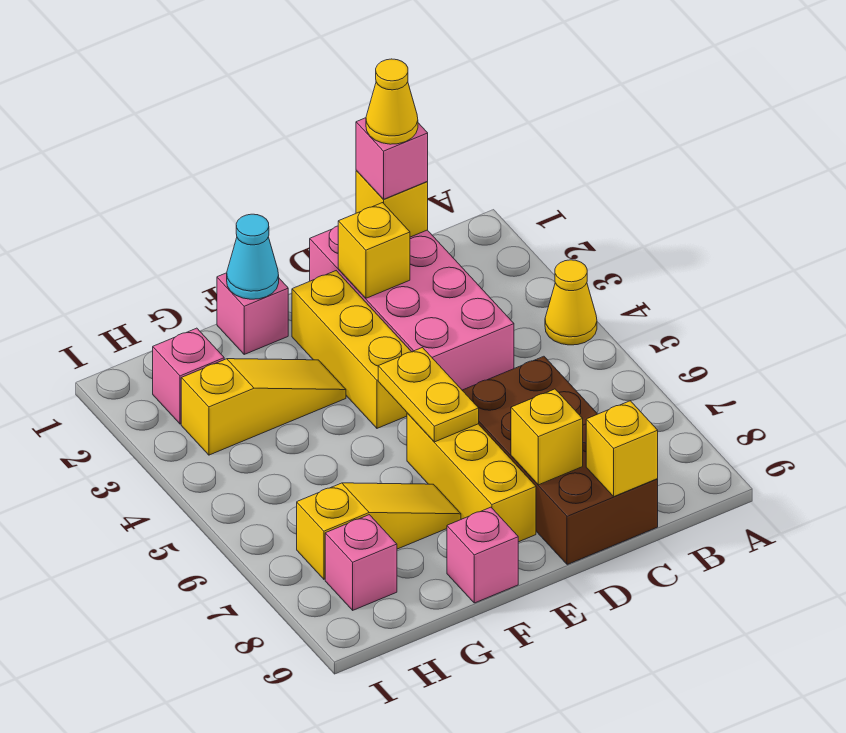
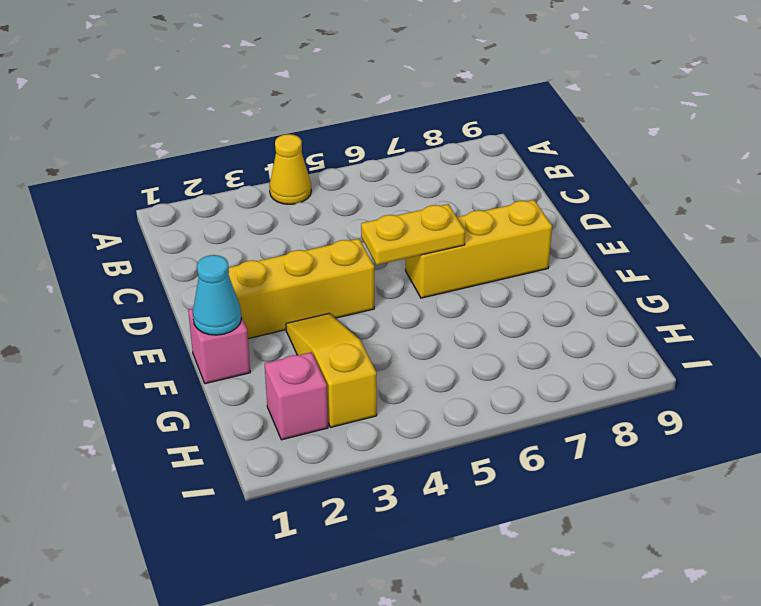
none -> pink 2x4 brick [310,226,514,390]
none -> brown 2x4 brick [462,356,658,565]
none -> yellow 1x3 slope [297,483,461,579]

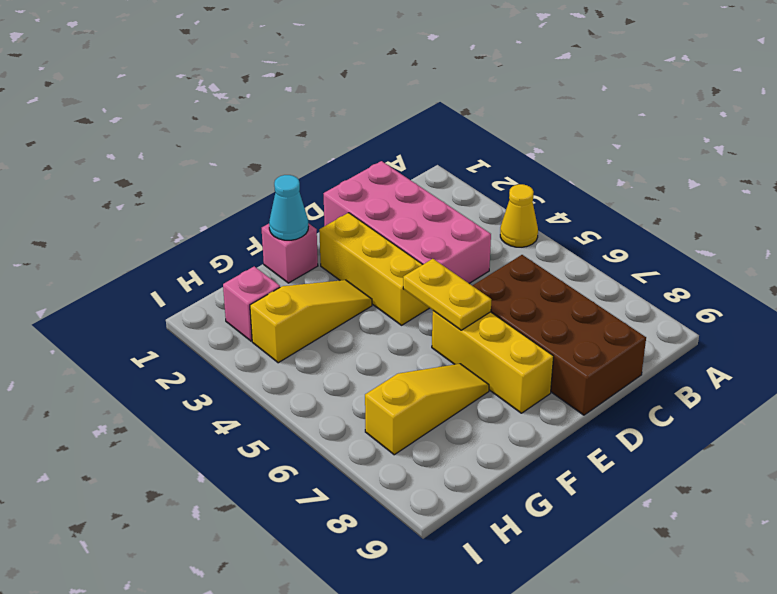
none -> pink 1x1 brick [447,507,518,603]
none -> pink 1x1 brick [325,515,397,610]
none -> yellow 1x1 brick [356,170,428,237]

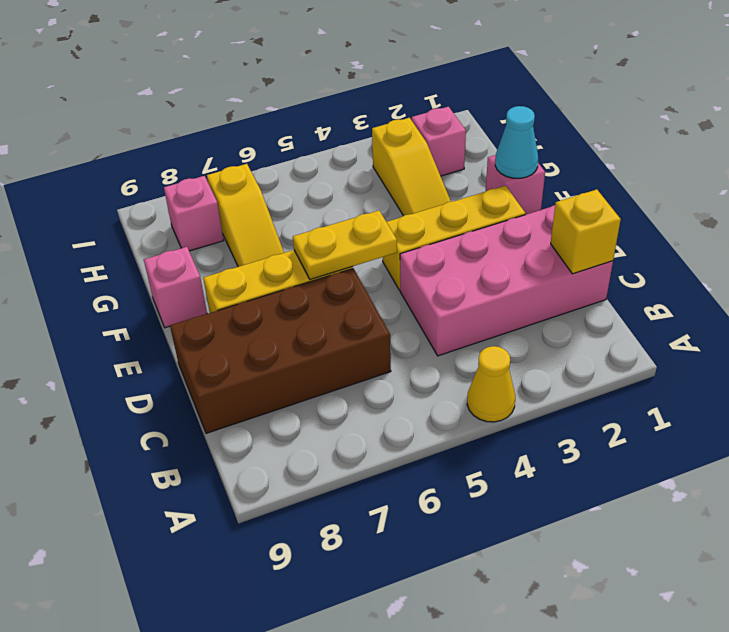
none -> yellow 1x1 brick [586,401,658,496]
none -> yellow 1x1 brick [338,203,410,298]
none -> yellow 1x1 brick [511,389,583,485]

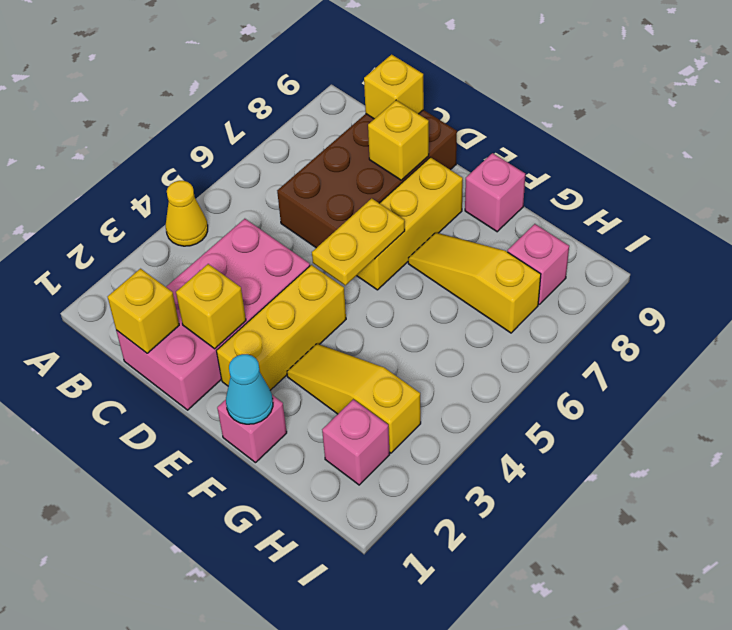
none -> pink 1x1 brick [356,118,428,199]
none -> yellow 1x1 cone [366,59,418,144]

